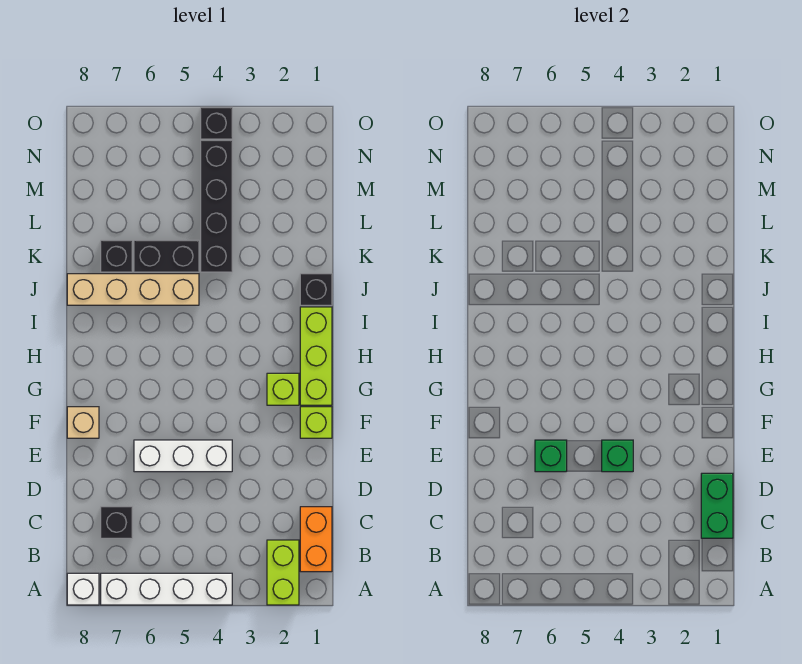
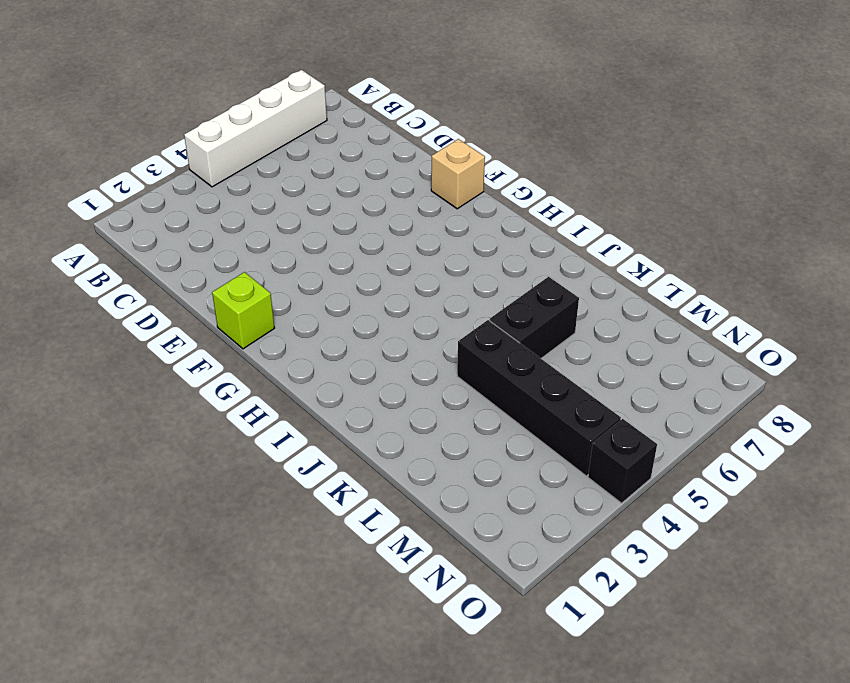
none -> lime 1x2 brick [267,540,299,605]
none -> white 1x1 brick [67,573,99,605]
none -> orange 1x2 brick [300,507,332,572]

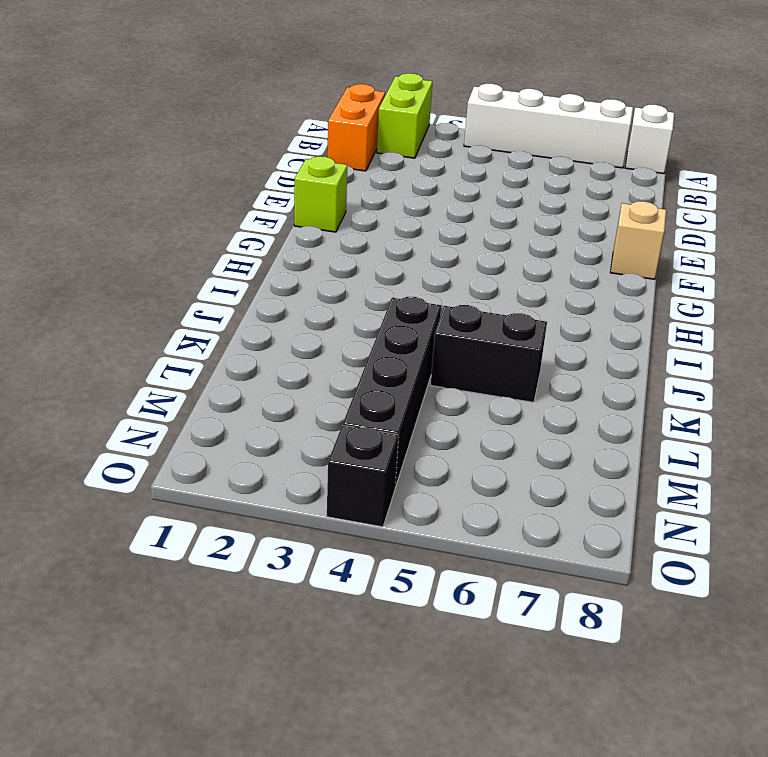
none -> black 1x1 brick [101,507,132,538]
none -> white 1x3 brick [134,440,232,472]
none -> lime 1x3 brick [300,307,332,405]

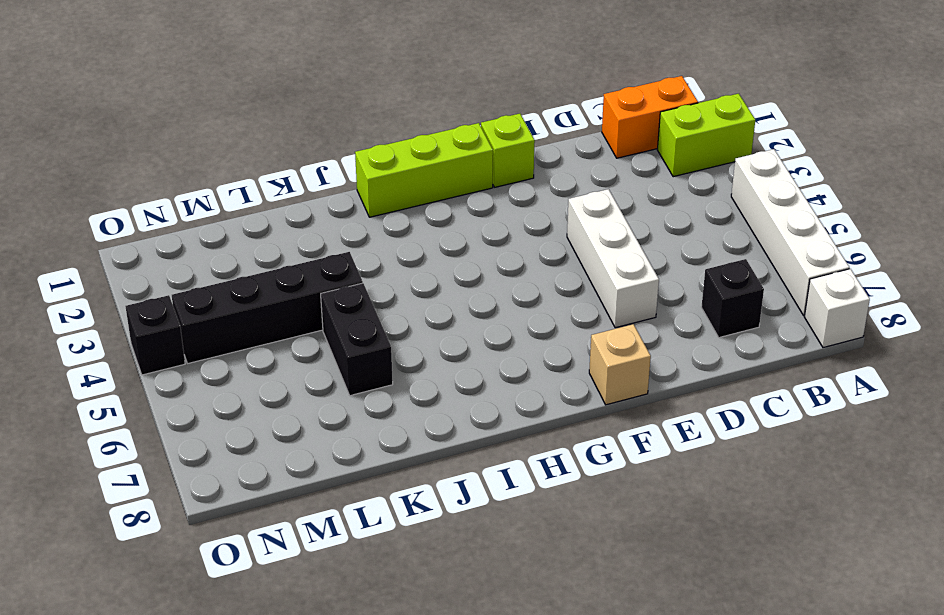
none -> lime 1x1 brick [267,373,299,405]
none -> black 1x1 brick [300,274,332,305]
none -> tan 1x4 brick [67,274,199,305]

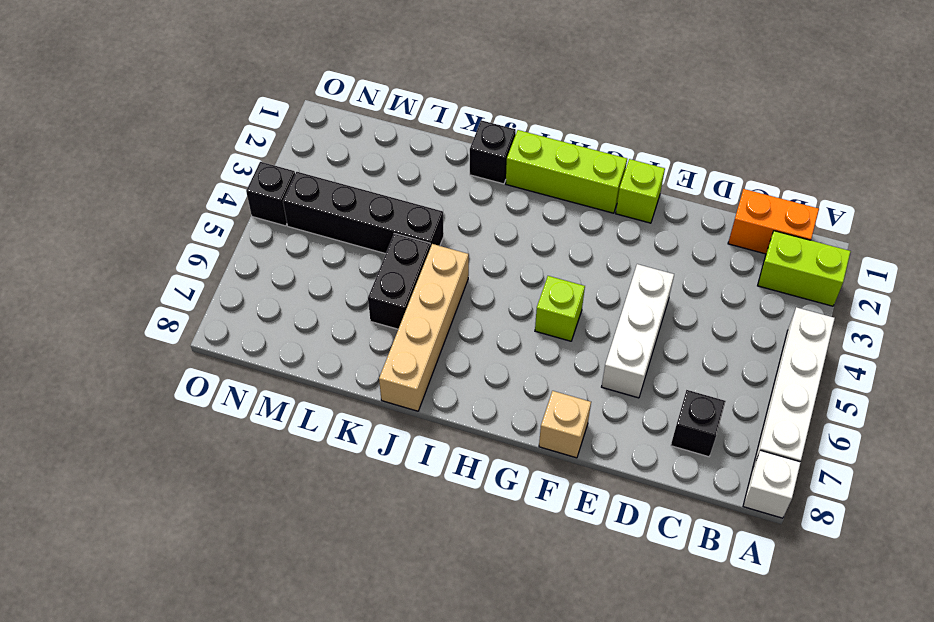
lime 1x1 brick [535,276,585,341] -> lime 1x1 brick moved to [267,373,299,405]
none -> black 1x1 brick [101,240,132,272]
none -> green 1x2 brick [701,473,733,538]
none -> green 1x1 brick [602,440,633,472]

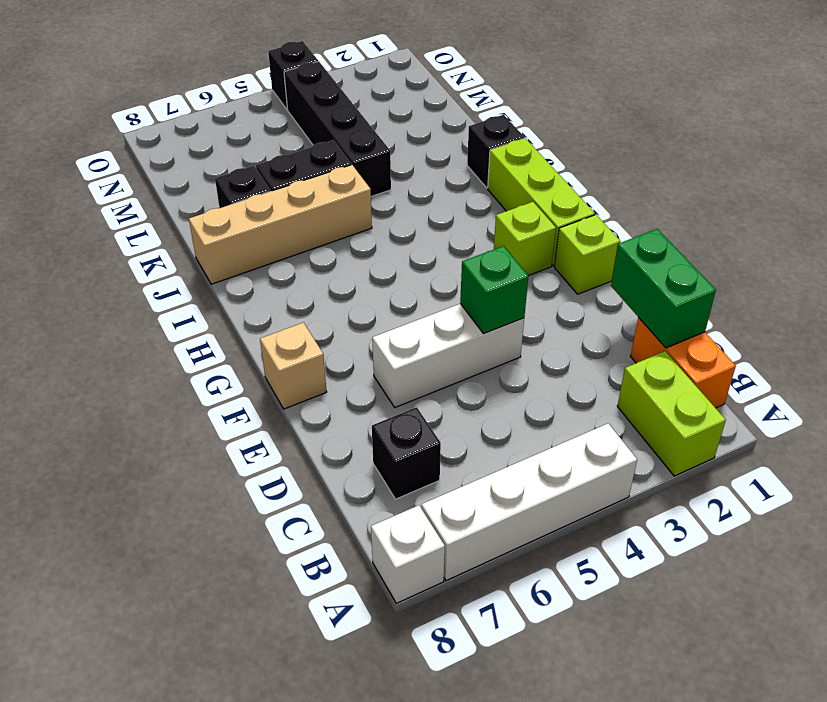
none -> green 1x1 brick [535,440,567,472]

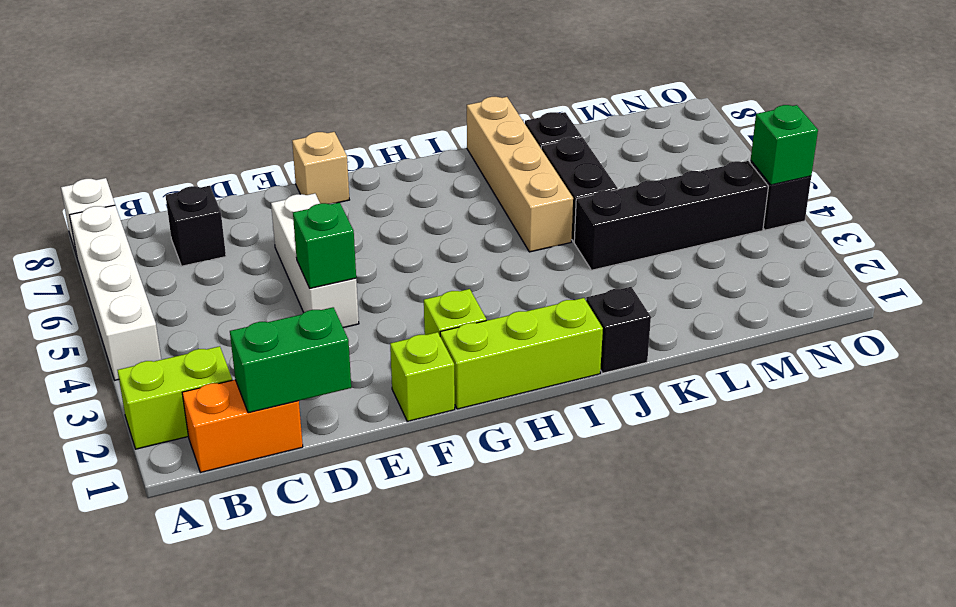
green 1x1 brick [751,105,818,185] -> green 1x1 brick moved to [535,440,567,472]

